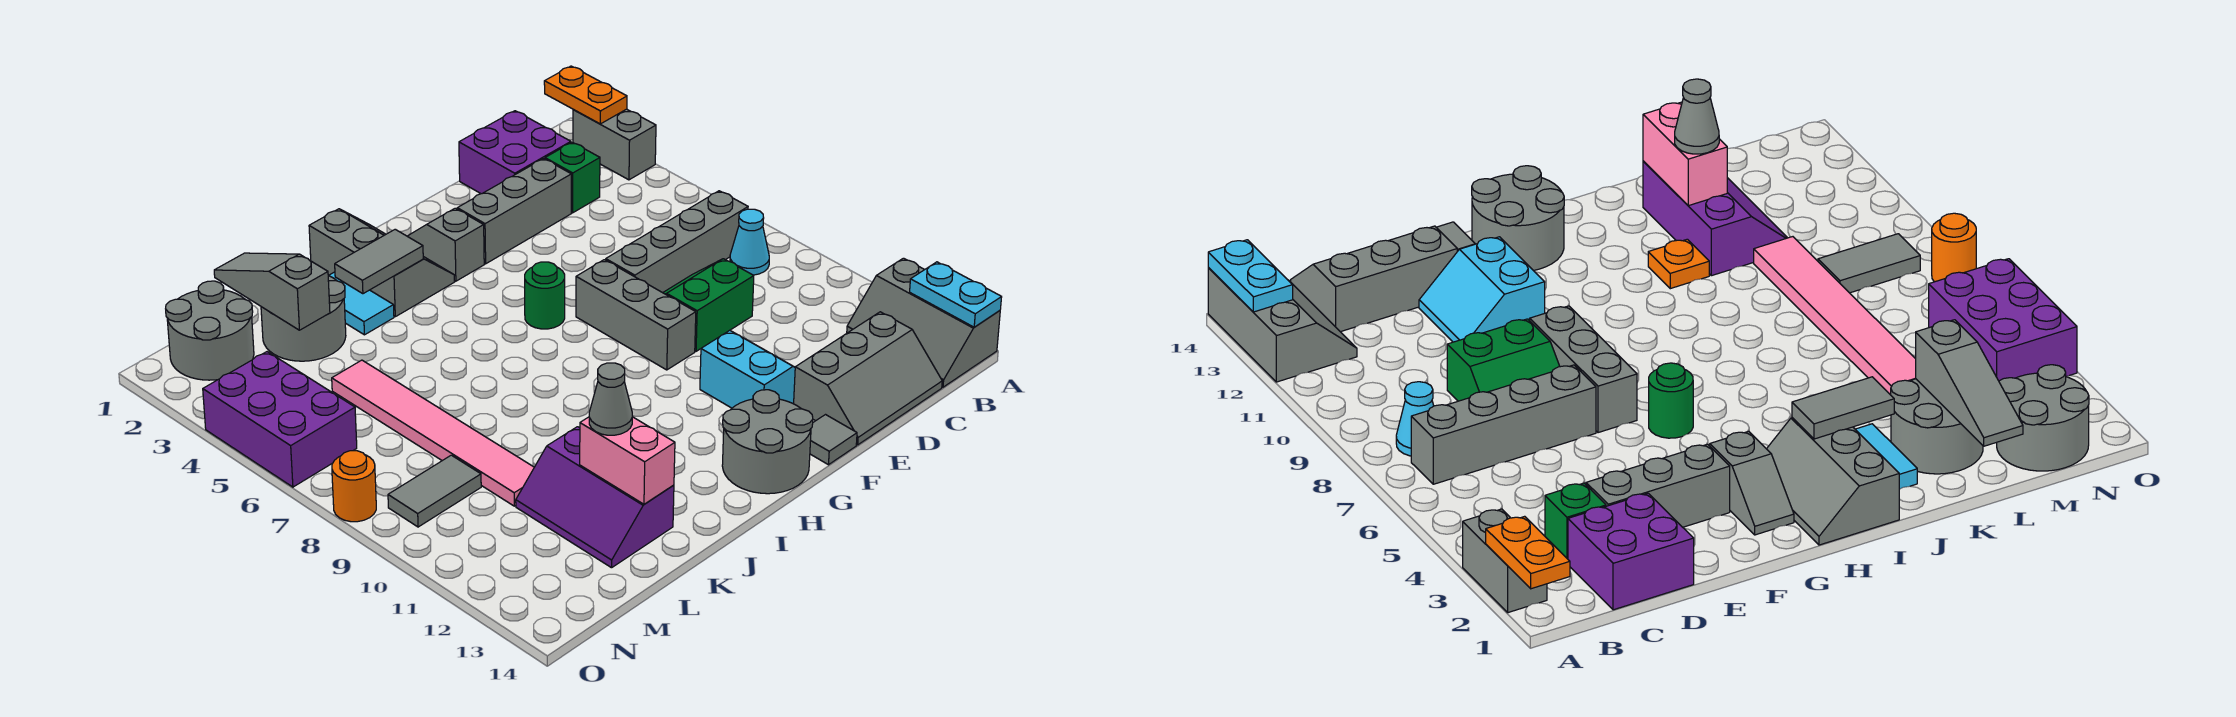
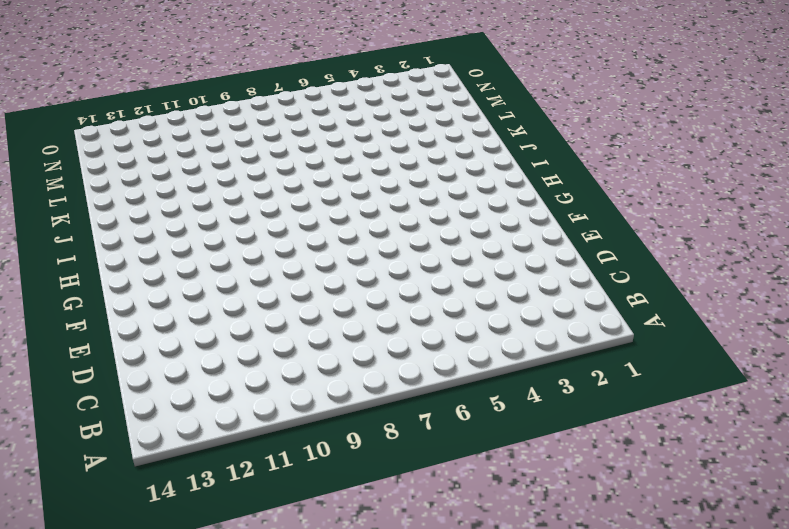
none -> grey 1x2 brick [573,109,656,180]
none -> grey 2x3 slope [847,258,1000,387]
none -> grey 1x4 brick [606,191,748,293]
none -> cyan 1x1 cone [730,209,769,275]

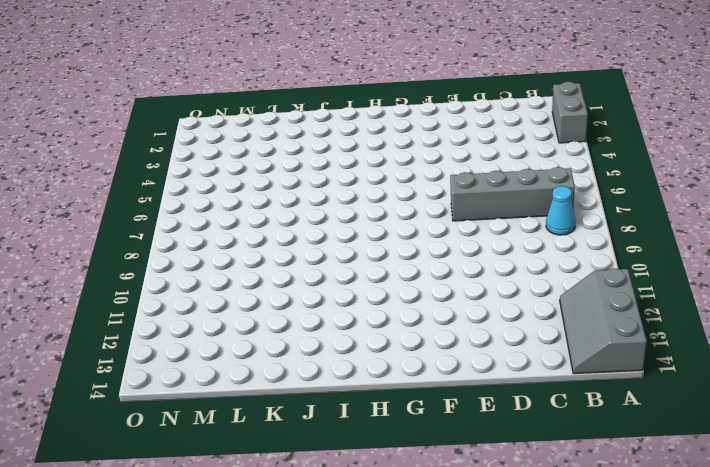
none -> purple 2x2 brick [459,111,571,194]
none -> green 1x1 brick [545,142,600,213]
none -> grey 2x3 slope [794,312,942,445]
none -> grey 1x3 brick [457,159,571,264]

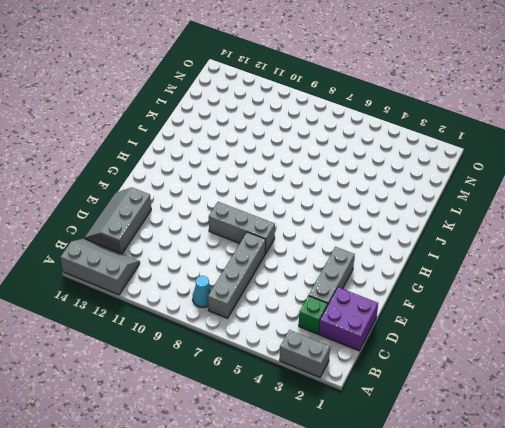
none -> green 2x2 slope [663,259,754,351]
none -> cyan 2x2 slope [700,330,795,408]
none -> grey 1x1 tile [810,415,857,465]
none -> grey 1x2 slope [407,208,484,281]

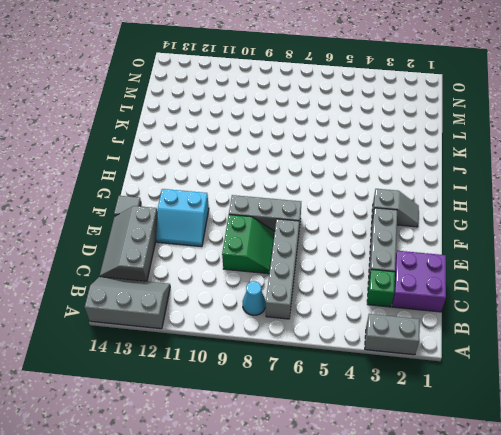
none -> green 1x1 round brick [525,262,565,329]
none -> grey 2x2 round brick [722,390,813,494]
none -> grey 2x3 slope [309,209,454,317]
none -> cyan 1x2 tile [329,272,394,335]

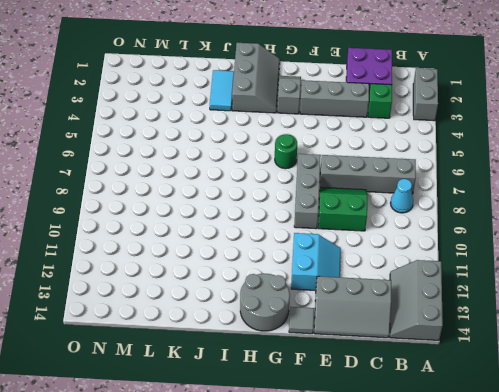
none -> orange 1x1 plate [1648,239,1709,289]
none -> grey 2x2 round brick [261,276,346,361]
none -> purple 2x3 slope [516,427,674,568]
none -> pink 1x6 tile [332,360,534,506]

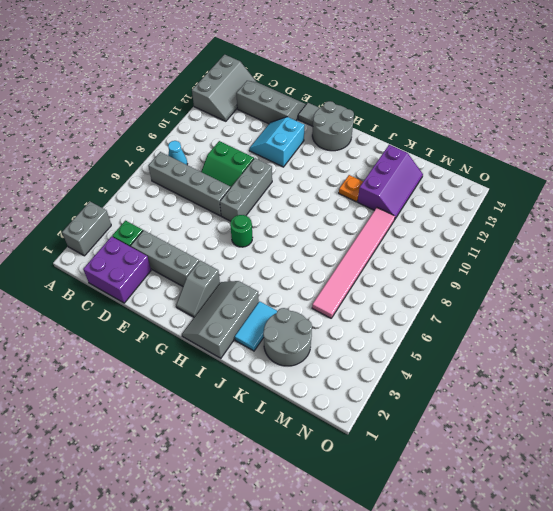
none -> grey 2x2 round brick [166,281,254,380]
none -> grey 1x2 tile [388,455,481,527]
none -> purple 2x3 brick [203,352,357,487]
none -> orange 1x1 round brick [332,451,376,522]

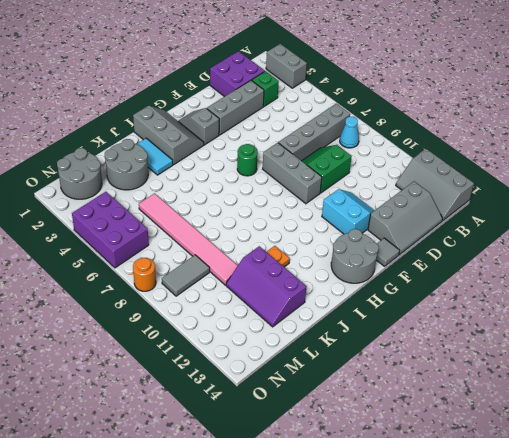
none -> orange 1x2 plate [544,66,627,124]
none -> cyan 1x2 plate [910,262,1002,327]
none -> grey 1x2 tile [335,229,423,294]
none -> pink 1x2 brick [580,417,675,504]

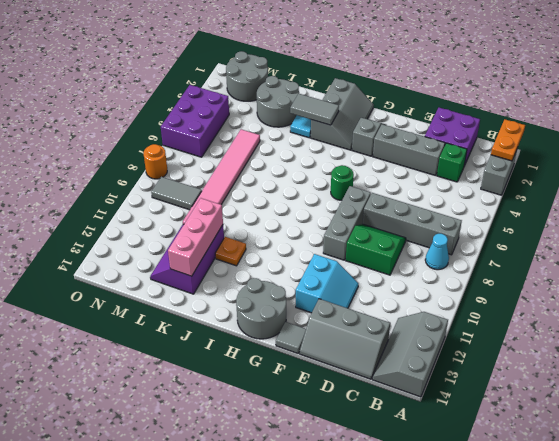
pink 1x3 brick [168,198,223,276] -> pink 1x2 brick [580,417,675,504]
none -> cyan 1x2 plate [910,262,1002,327]
none -> grey 1x3 slope [214,253,330,330]
none -> grey 1x1 cone [589,363,632,435]

